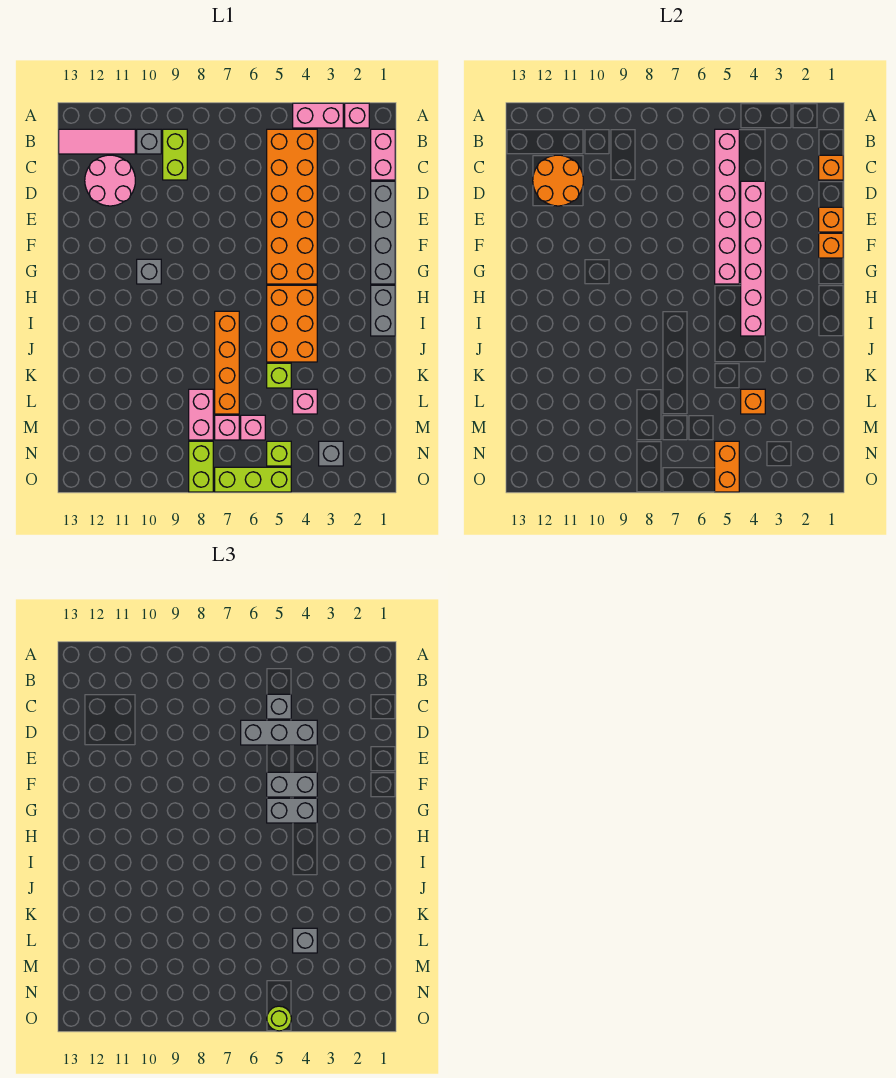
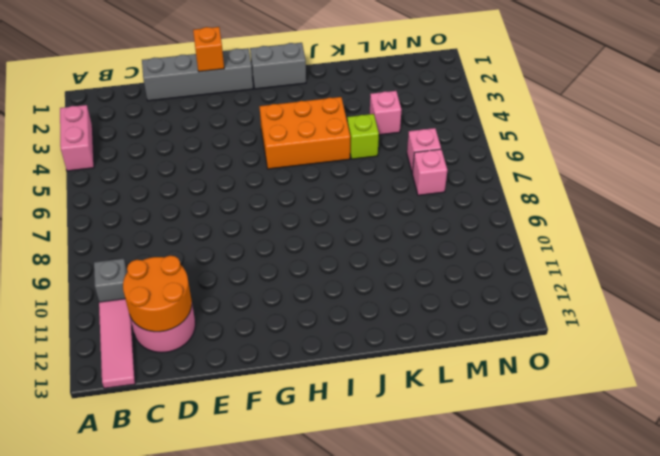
none -> pink 1x1 brick [345,103,369,128]
none -> pink 1x2 brick [371,129,395,180]
none -> orange 2x6 brick [267,129,317,284]
none -> lime 1x2 brick [163,129,187,180]

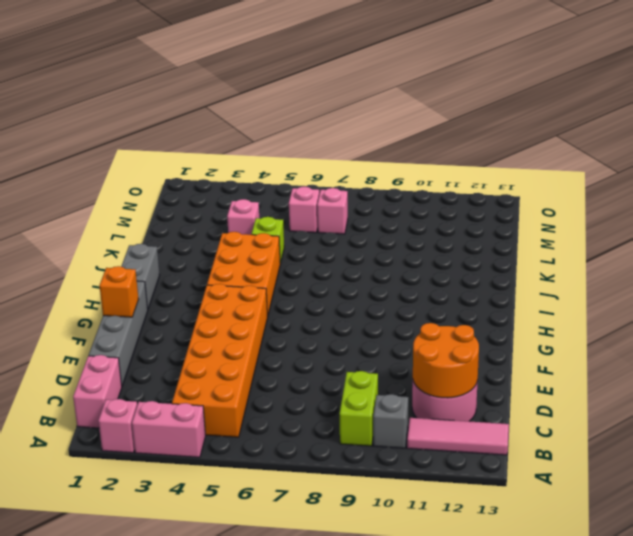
none -> grey 1x1 brick [137,259,161,284]
none -> orange 1x4 brick [215,311,239,414]
none -> pink 1x2 brick [189,389,213,440]
none -> grey 1x1 brick [319,441,343,466]

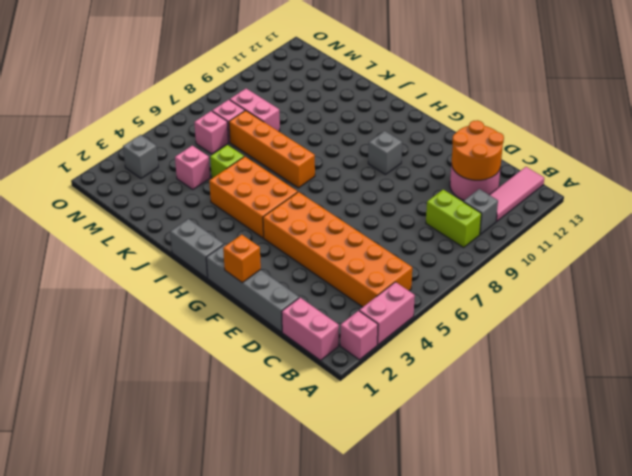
none -> lime 1x1 brick [267,441,291,466]
none -> lime 1x2 brick [189,441,213,492]
none -> lime 1x3 brick [215,467,291,492]
none -> pink 1x6 brick [715,129,739,284]

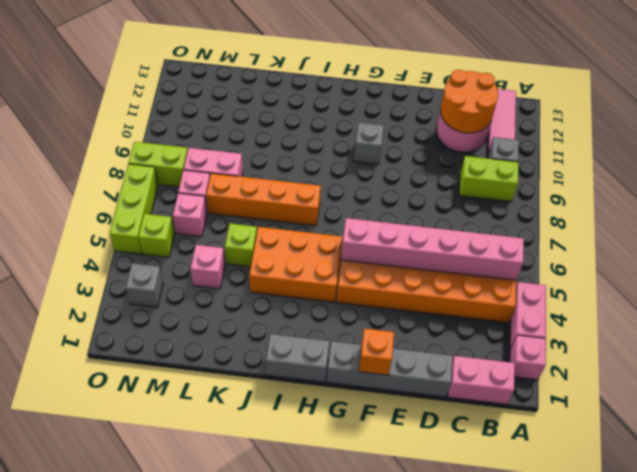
none -> orange 1x1 brick [819,155,843,180]
none -> pink 1x6 brick [741,181,765,336]
none -> orange 1x1 brick [819,207,843,232]
none -> orange 1x1 brick [741,389,765,414]

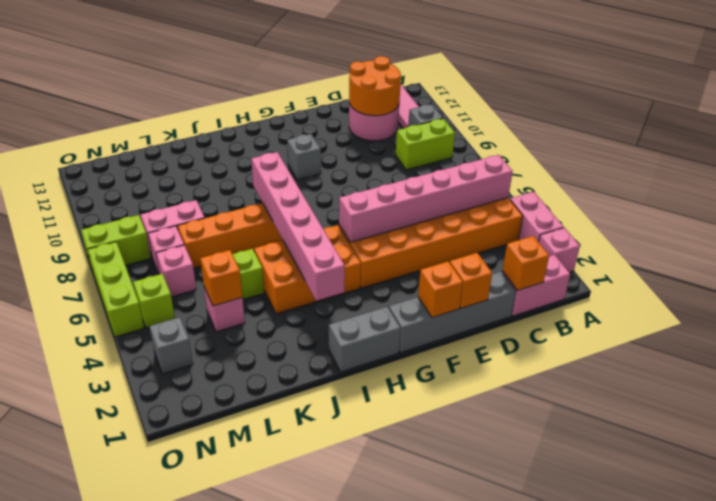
pink 1x6 brick [251,152,345,301] -> pink 1x6 brick turned to [741,181,765,336]
none -> orange 1x2 brick [715,441,739,492]
none -> grey 1x1 brick [267,694,291,719]
none -> grey 1x3 brick [241,720,317,745]
none -> grey 1x2 brick [267,772,317,797]

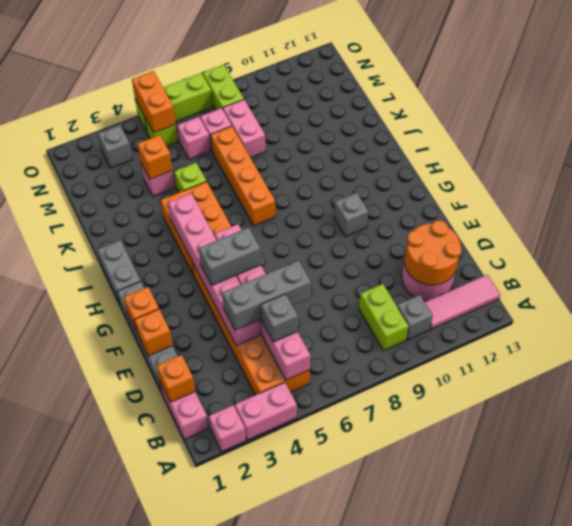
none -> grey 1x2 brick [267,798,317,823]
none -> grey 1x1 brick [293,928,317,953]
none -> lime 1x1 round brick [267,1006,291,1031]

